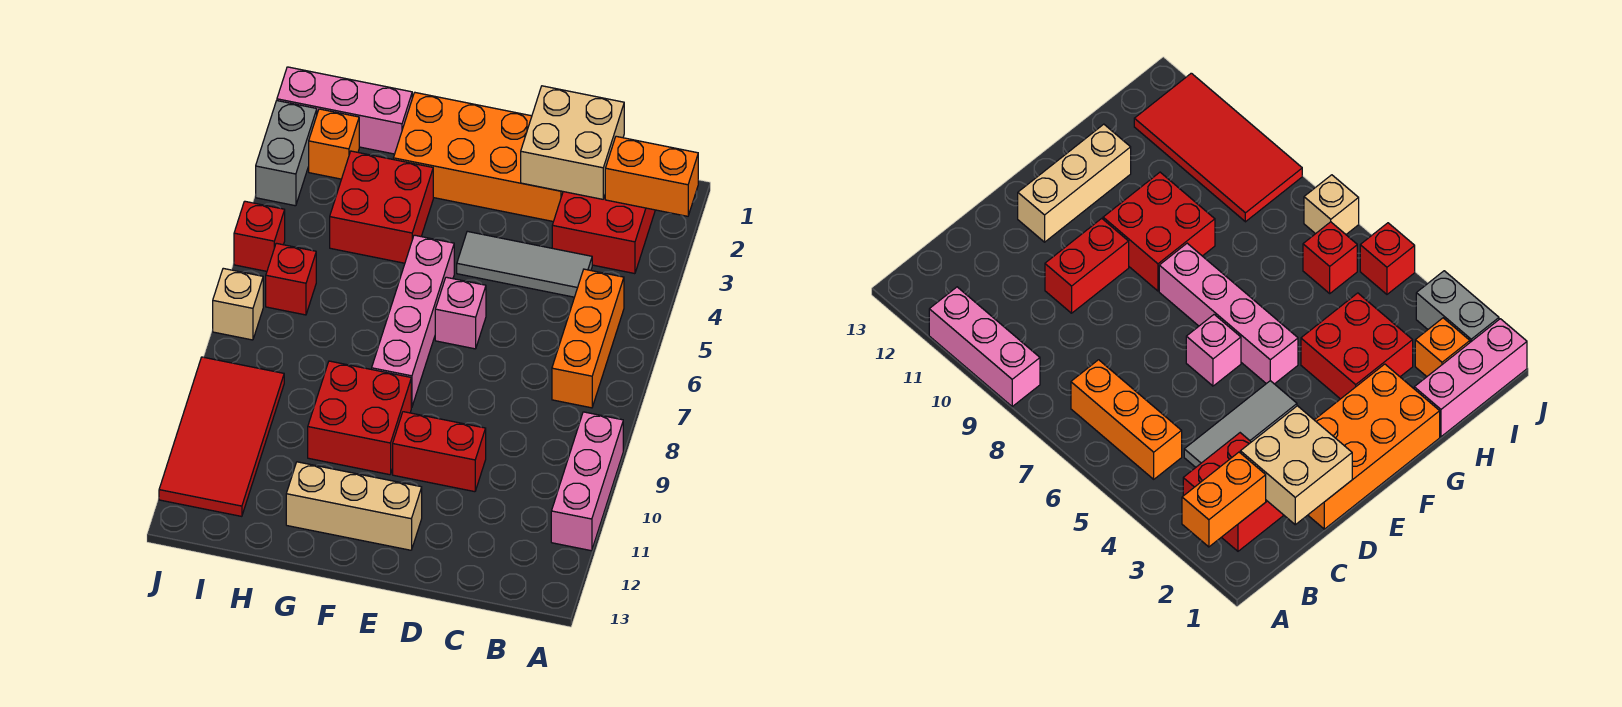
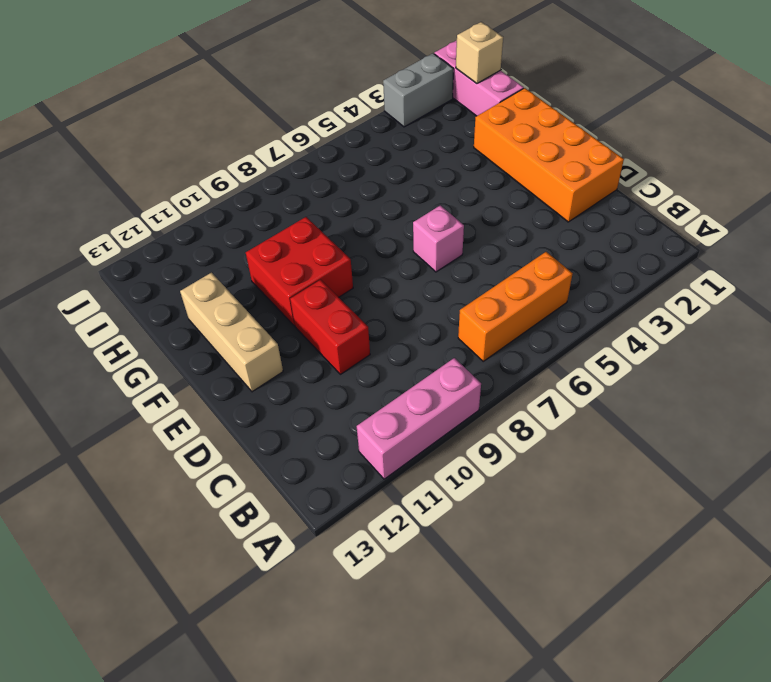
tan 1x1 brick [456,22,503,84] -> tan 1x1 brick moved to [213,268,263,340]
none -> red 2x2 brick [552,192,655,274]
none -> grey 1x3 tile [457,231,592,297]
none -> pink 1x4 brick [372,235,454,408]

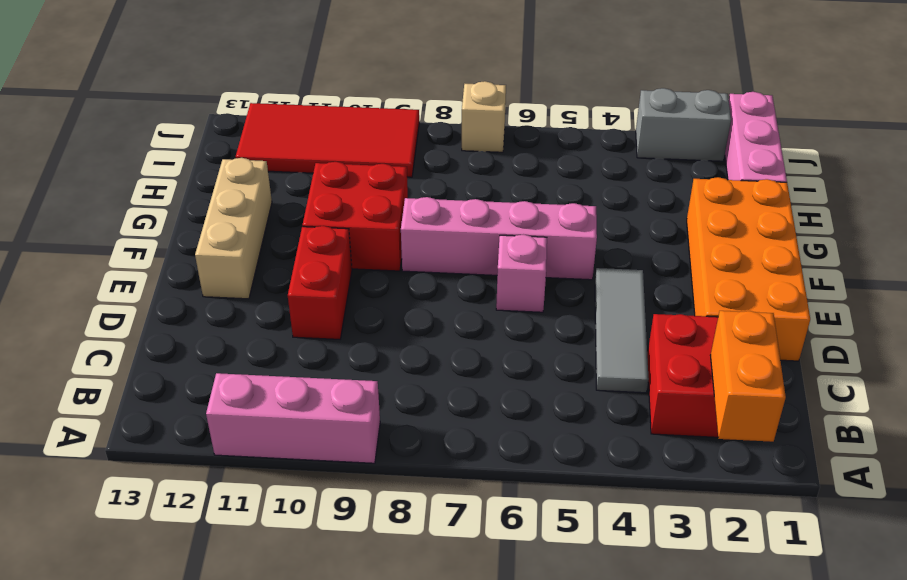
none -> orange 1x3 brick [552,269,624,408]
none -> red 2x2 brick [330,151,433,263]
none -> orange 1x1 brick [309,109,359,179]

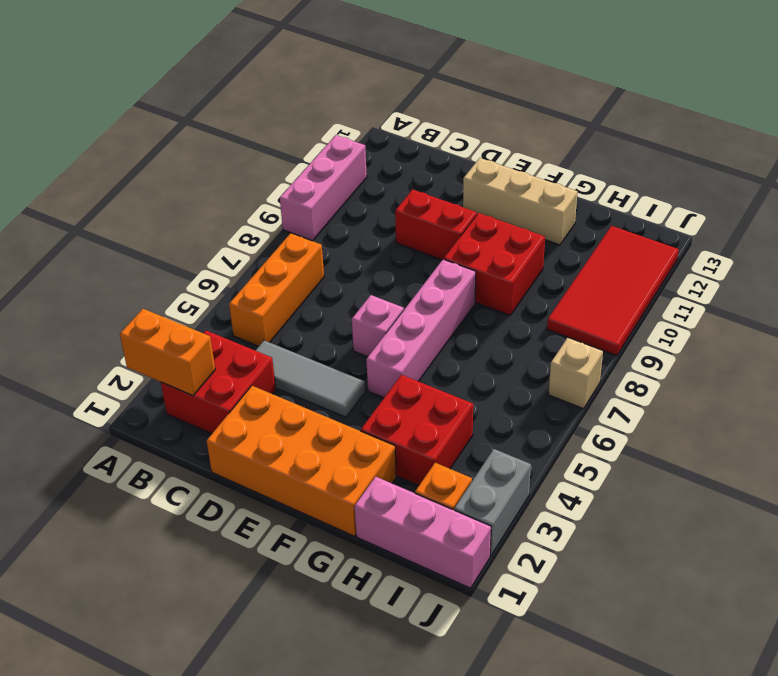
none -> red 1x1 brick [266,243,316,315]
none -> red 1x1 brick [234,201,285,271]
none -> tan 2x2 brick [521,86,624,199]

